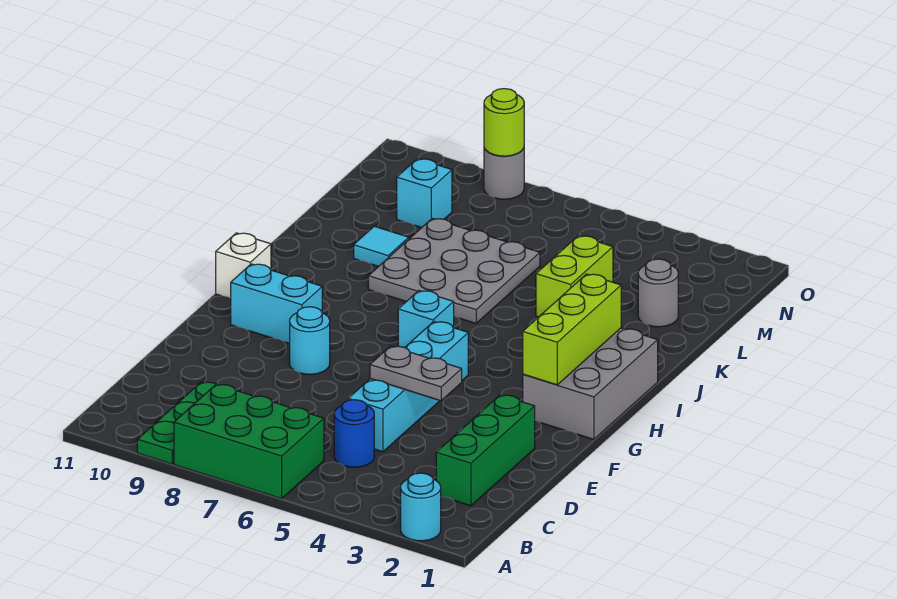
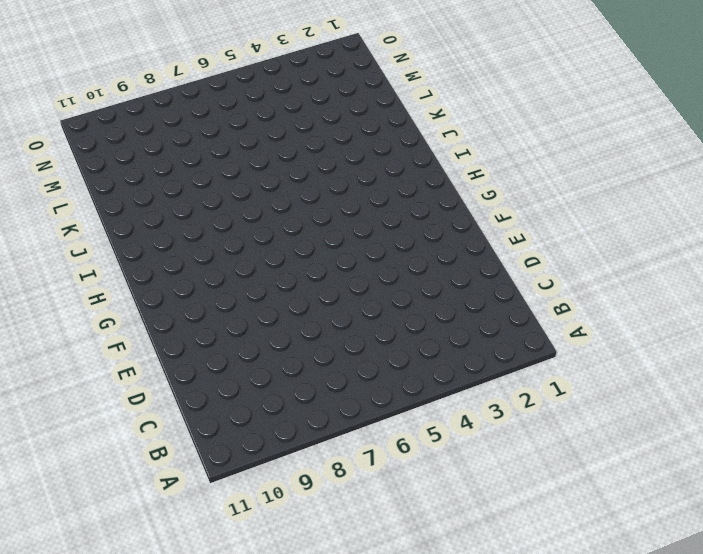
none -> cyan 1x1 round brick [401,473,441,541]
none -> green 2x3 brick [174,384,324,499]
none -> green 1x3 plate [137,382,216,464]

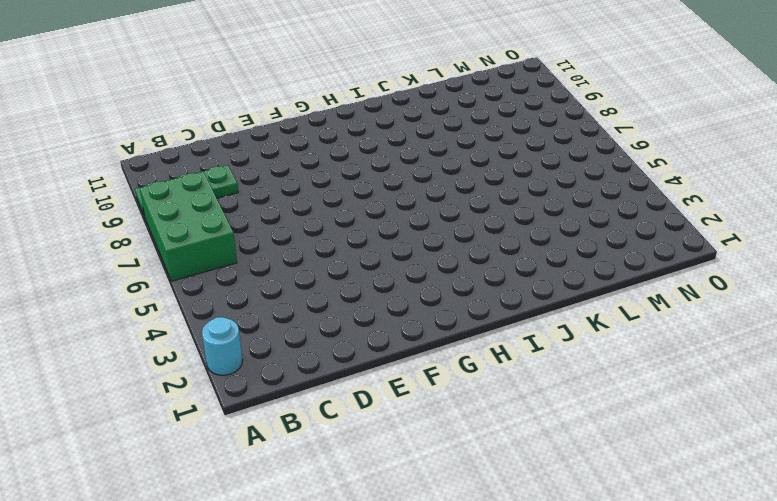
none -> green 1x3 brick [436,395,535,506]
none -> blue 1x1 round brick [334,400,374,467]
none -> cyan 1x4 brick [348,322,468,452]

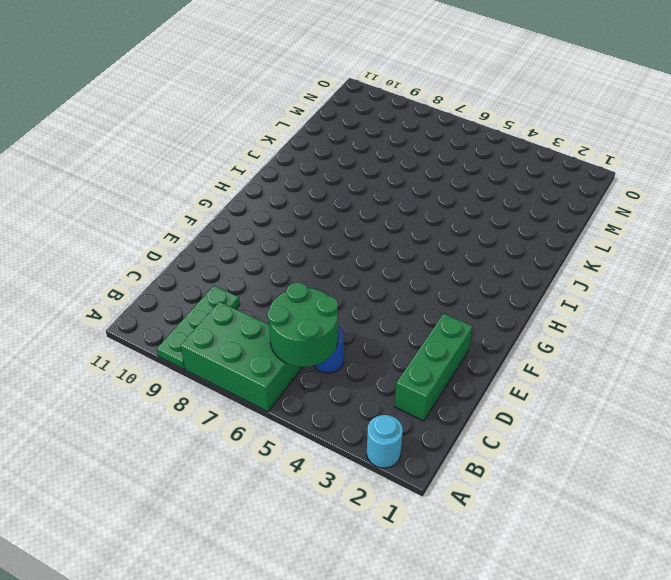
green 2x2 round brick [267,283,338,367] -> none
none -> cyan 1x4 brick [348,322,468,452]
none -> cyan 1x1 round brick [290,307,330,374]
none -> grey 2x3 brick [523,328,658,440]

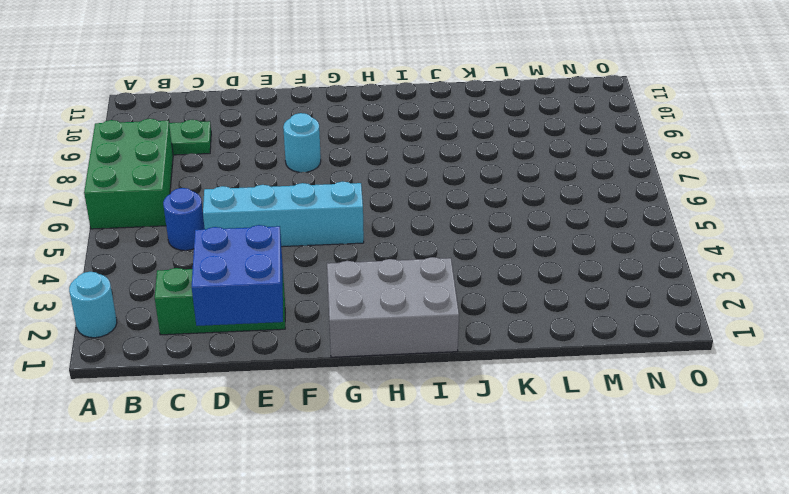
blue 2x2 brick [192,225,283,326] -> none
none -> cyan 1x2 brick [231,264,322,344]
none -> cyan 1x1 brick [398,291,454,348]
none -> white 1x1 brick [216,233,271,298]

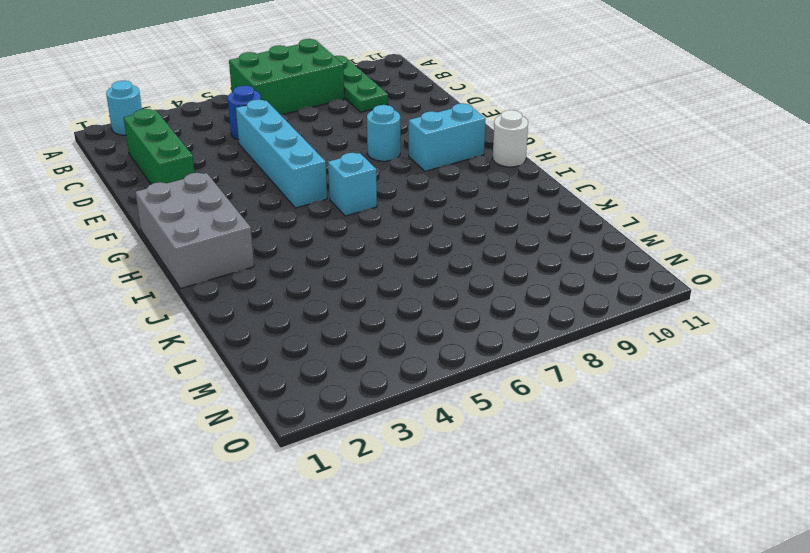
white 1x1 round brick [493,110,528,167] -> white 1x1 brick [216,233,271,298]
none -> grey 3x3 plate [368,218,540,323]
none -> lime 1x2 brick [536,236,613,317]
none -> cyan 1x1 tile [354,226,409,267]

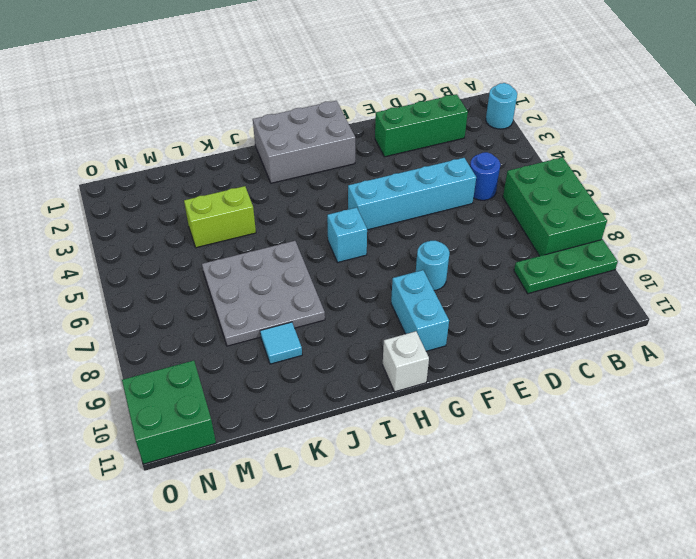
green 2x2 brick [122,361,216,464] -> none
none -> grey 1x1 round brick [638,259,678,327]
none -> cyan 1x1 brick [397,159,452,228]
none -> grey 1x1 round brick [484,148,524,199]

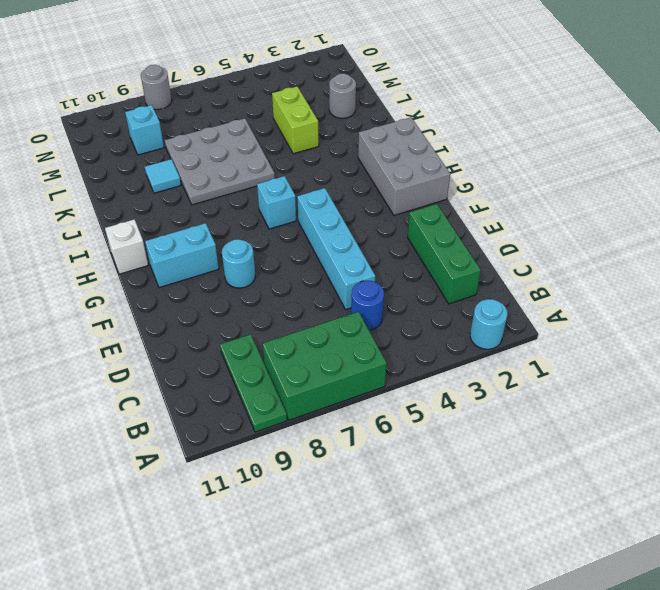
none -> grey 1x2 plate [370,346,462,401]
none -> lime 1x3 brick [523,274,621,385]
none -> lime 1x1 round brick [484,89,524,156]

